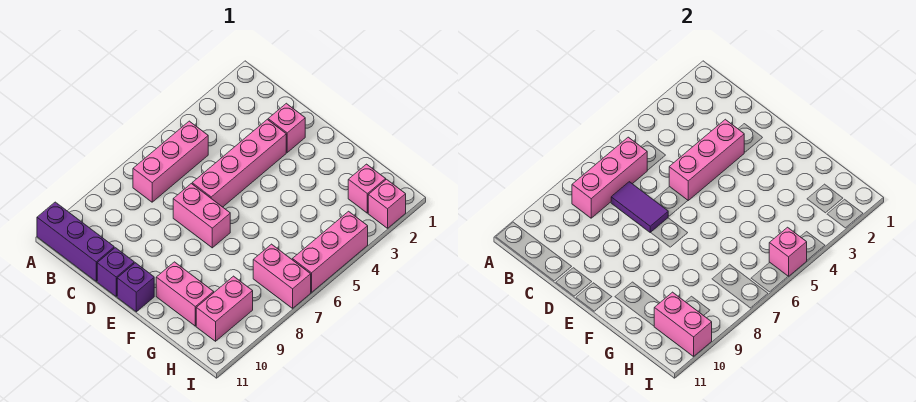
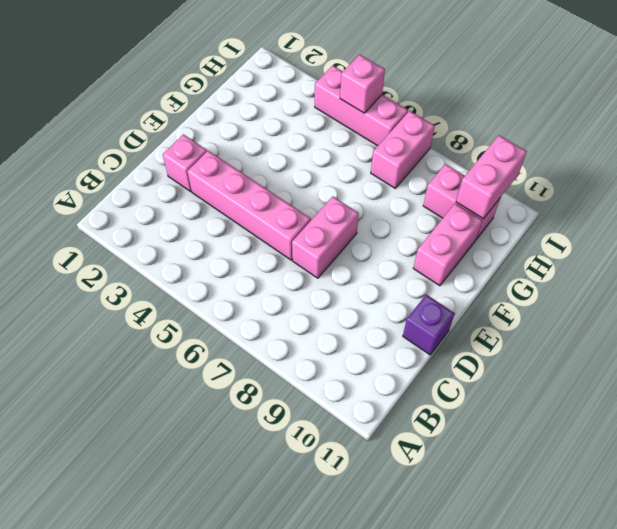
none -> purple 1x3 brick [37,202,114,281]
none -> pink 1x3 brick [133,121,208,202]
none -> purple 1x1 brick [117,263,154,312]

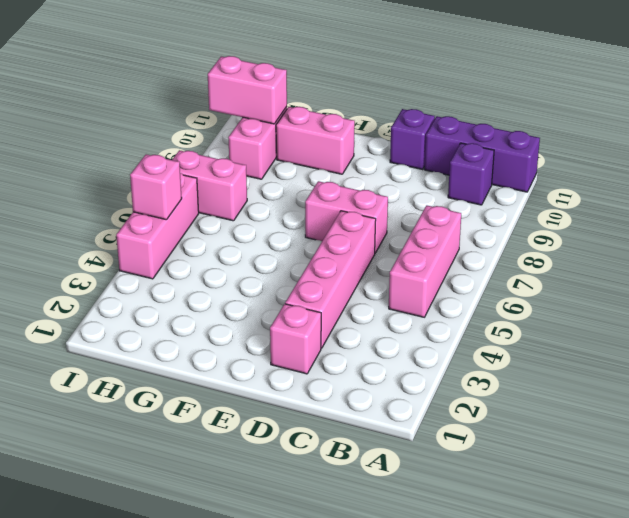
purple 1x1 brick [448,143,494,205] -> purple 1x1 brick moved to [117,263,154,312]
none -> pink 1x1 brick [348,164,386,213]
none -> pink 1x1 brick [368,179,406,228]
none -> pink 1x3 brick [572,137,647,218]

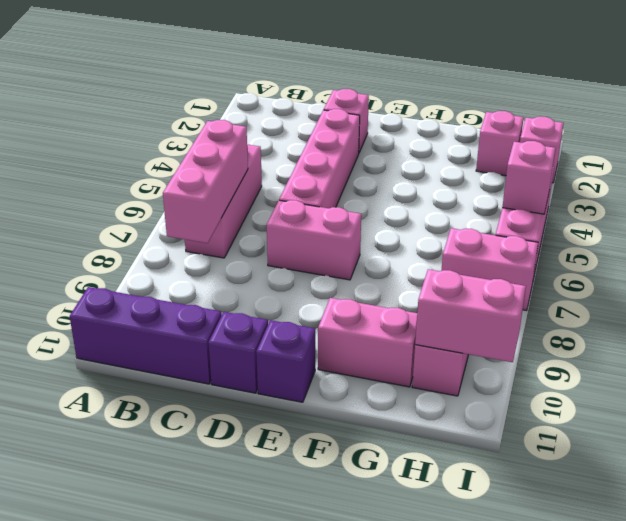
none -> purple 1x2 tile [611,182,668,233]
none -> pink 1x3 brick [669,119,744,200]

